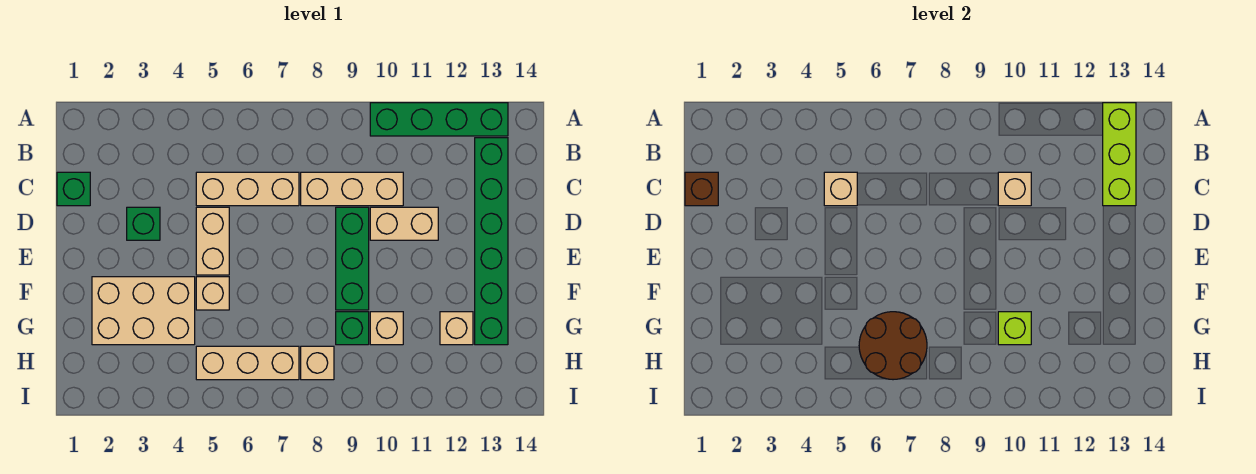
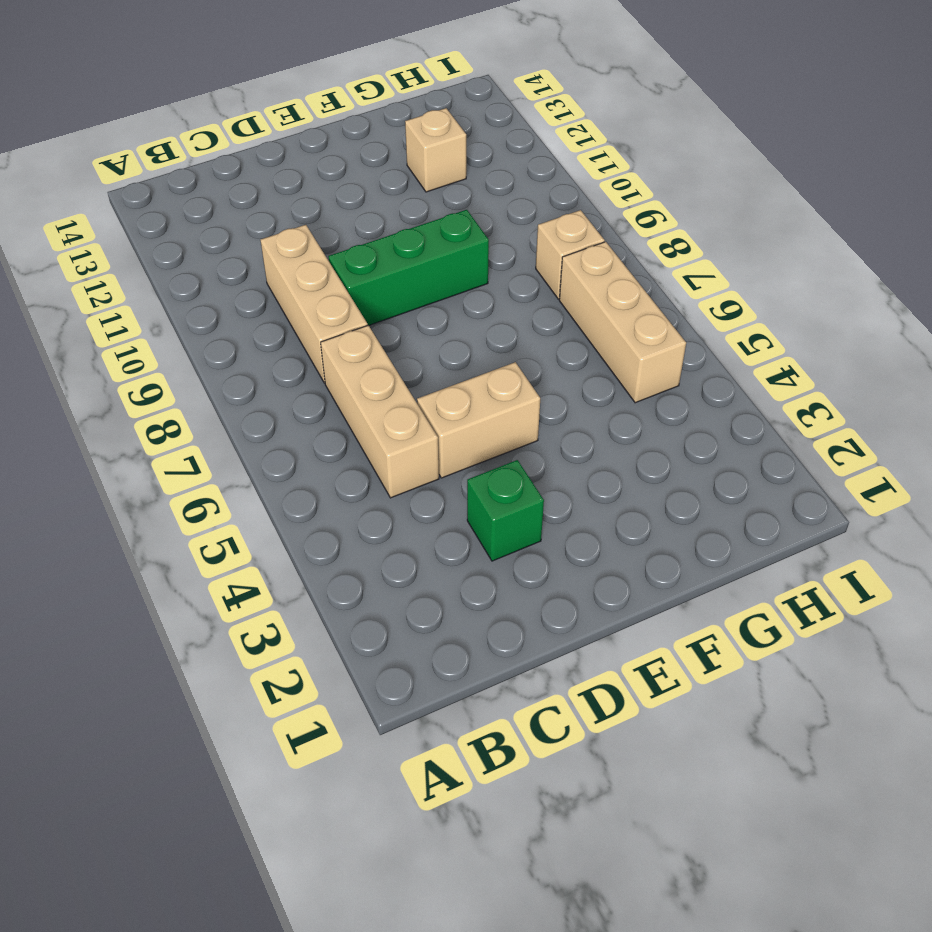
none -> green 1x4 brick [370,103,508,136]
none -> green 1x6 brick [475,138,508,345]
none -> green 1x1 brick [57,172,90,206]

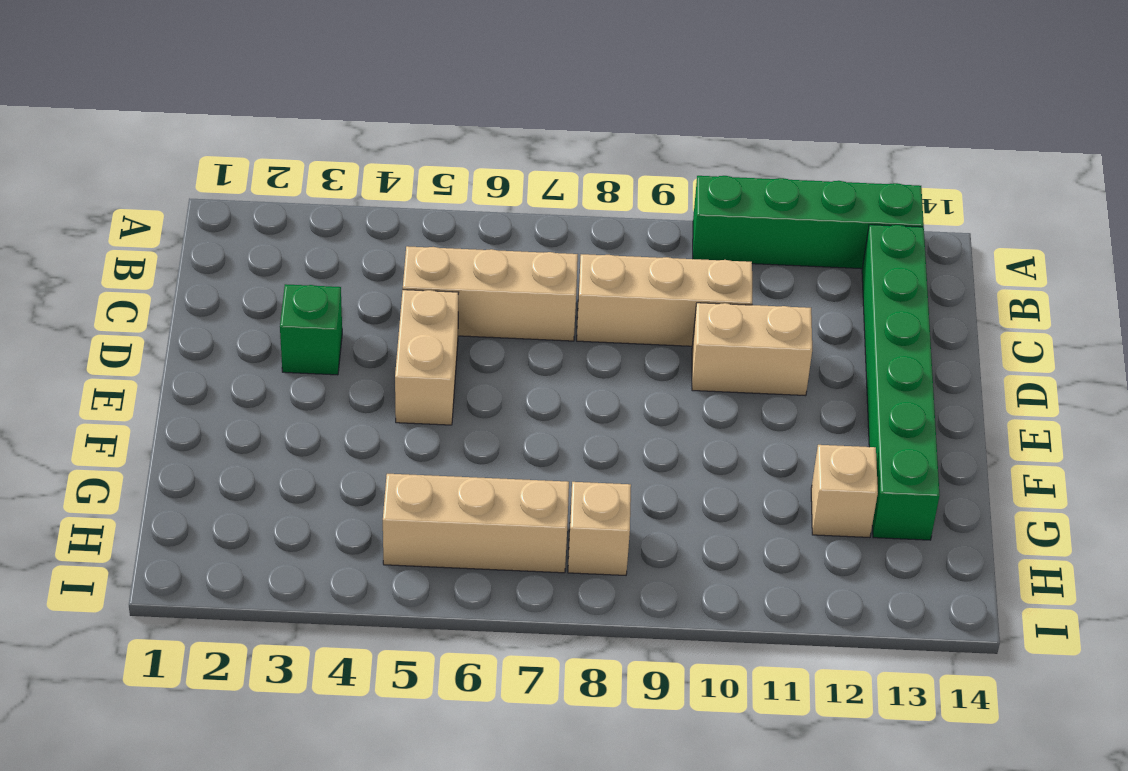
none -> green 1x1 brick [57,172,90,206]
none -> green 1x3 brick [336,207,369,310]
none -> tan 2x3 brick [92,277,195,345]

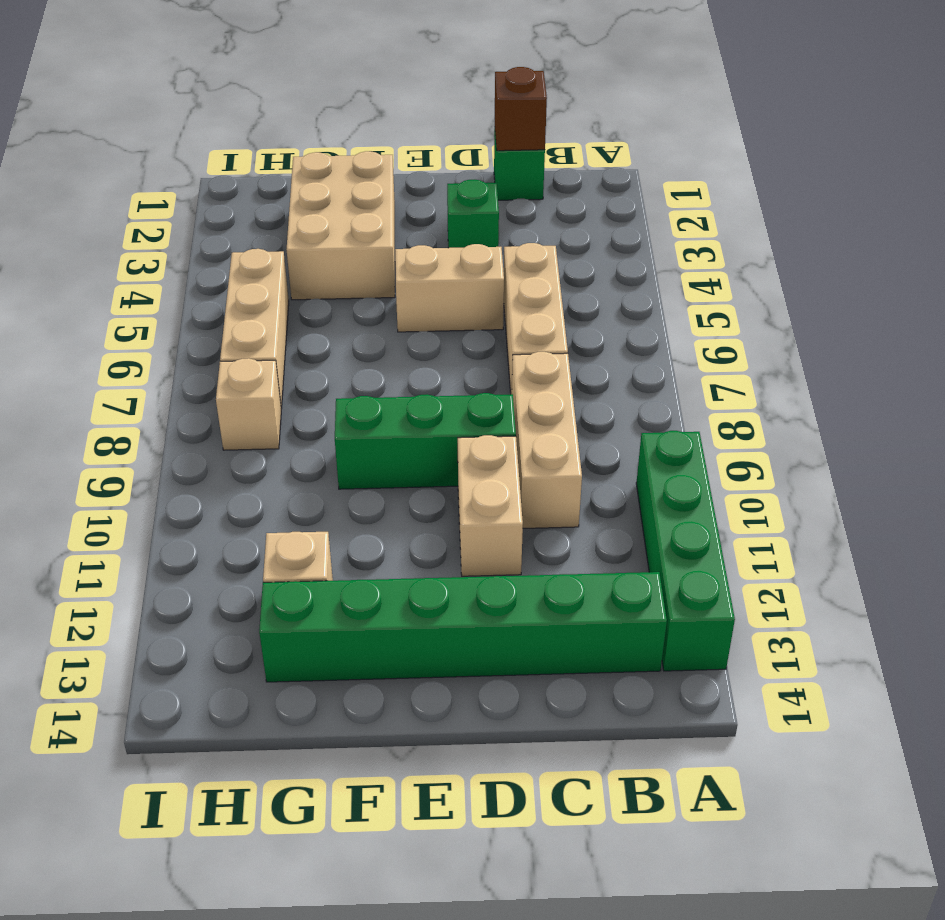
none -> tan 1x1 brick [196,277,229,310]
none -> green 1x1 brick [336,312,369,345]
none -> tan 1x1 brick [370,312,403,345]

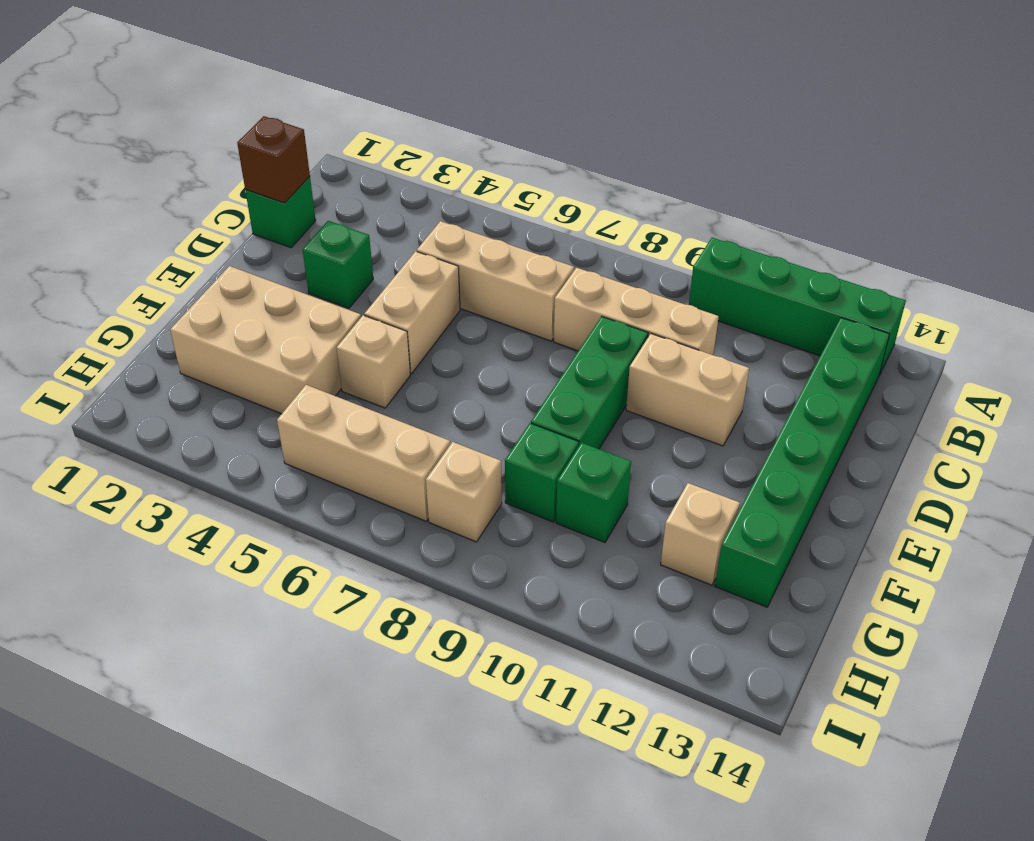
green 1x1 brick [556,443,631,543] -> tan 1x1 brick [370,312,403,345]
none -> lime 1x3 brick [1103,103,1136,206]
none -> tan 1x1 brick [824,172,857,206]
none -> tan 1x1 brick [998,172,1031,206]

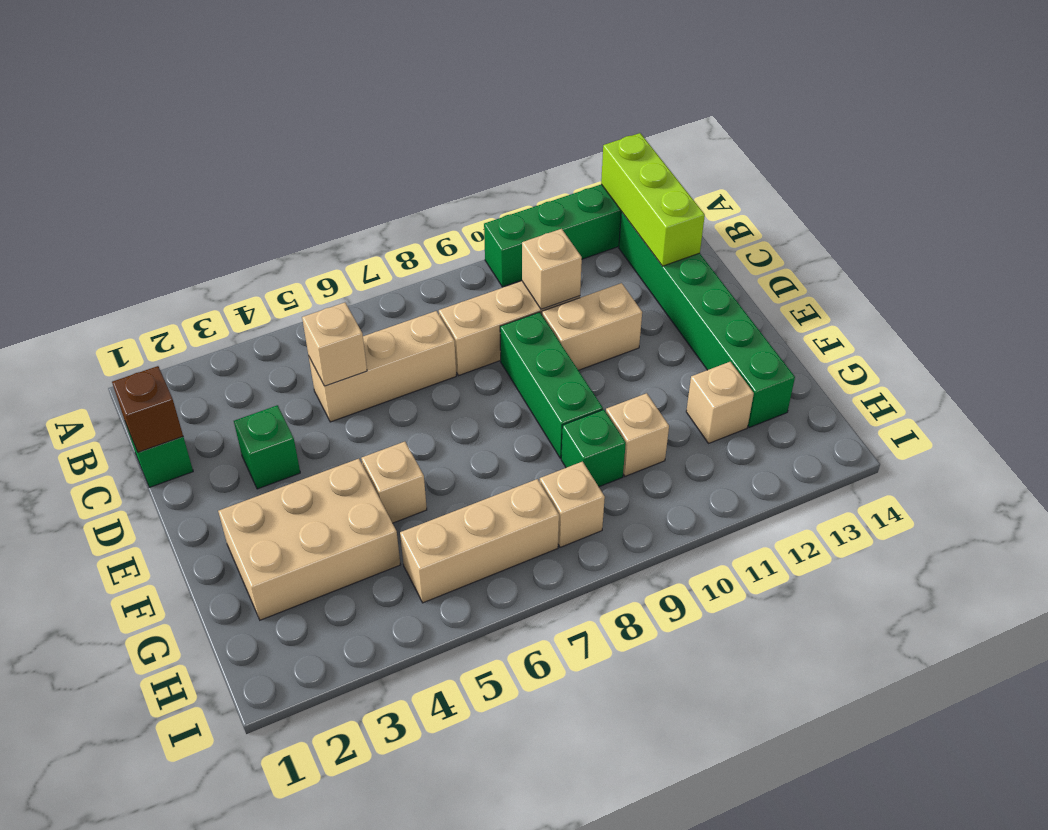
none -> tan 1x2 brick [196,207,229,275]
none -> brown 2x2 round brick [859,312,927,380]
none -> lime 1x1 brick [998,312,1031,345]

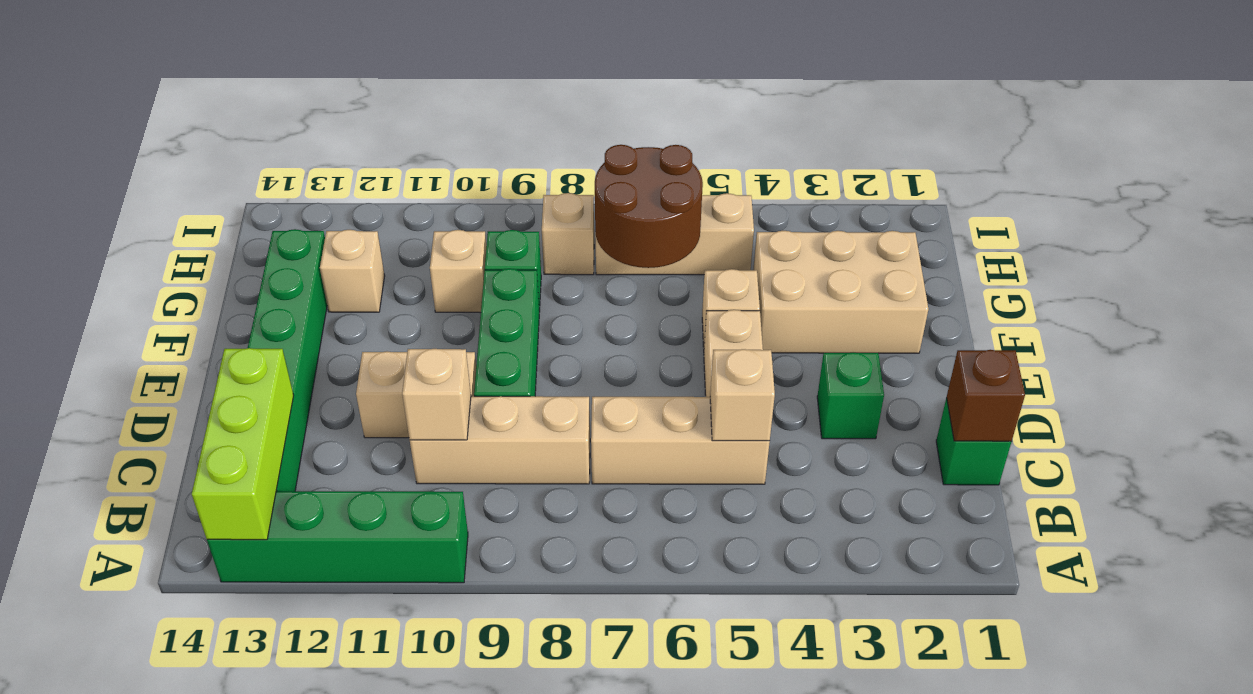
none -> lime 1x1 brick [998,312,1031,345]

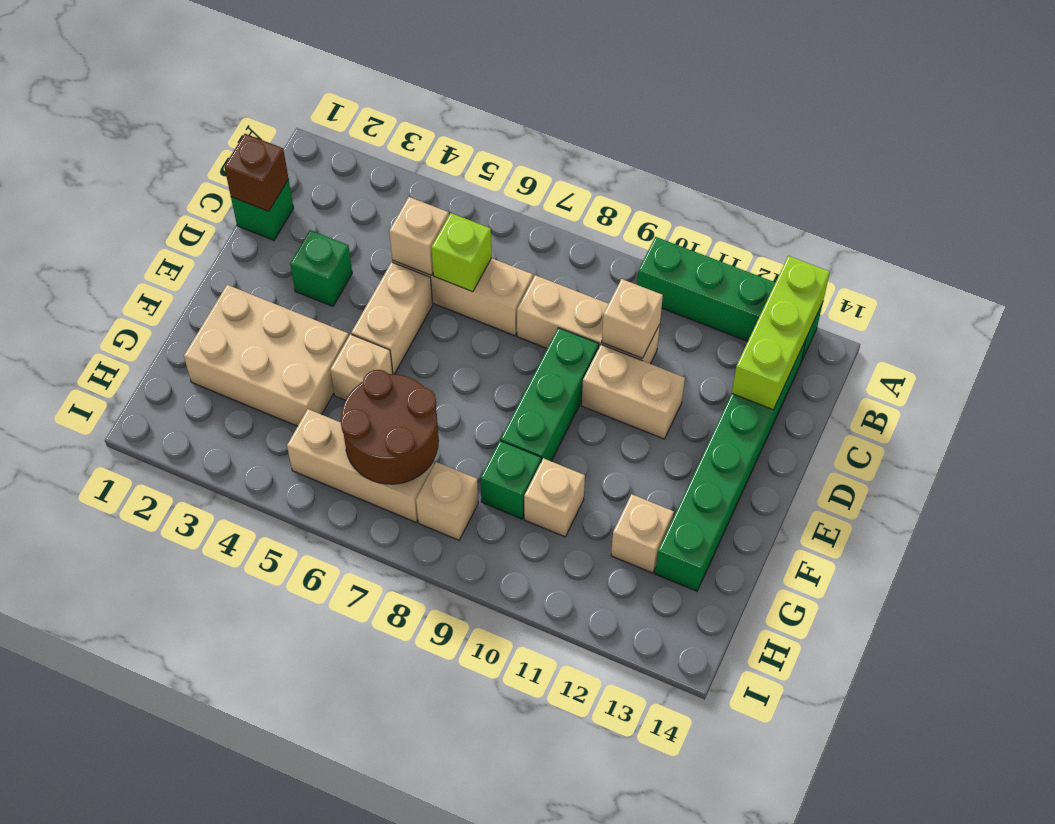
lime 1x1 brick [431,213,492,292] -> lime 1x1 brick moved to [998,312,1031,345]

